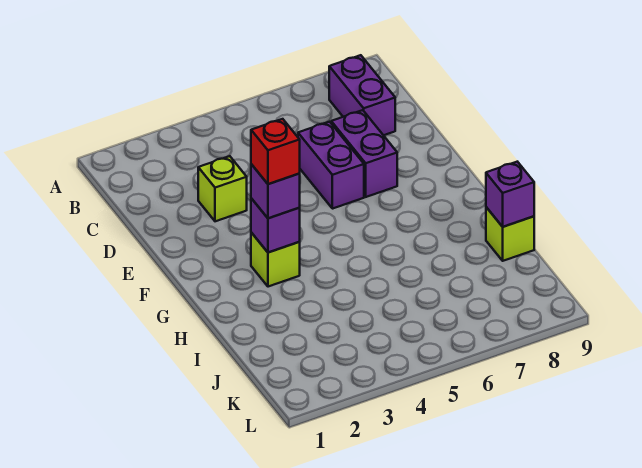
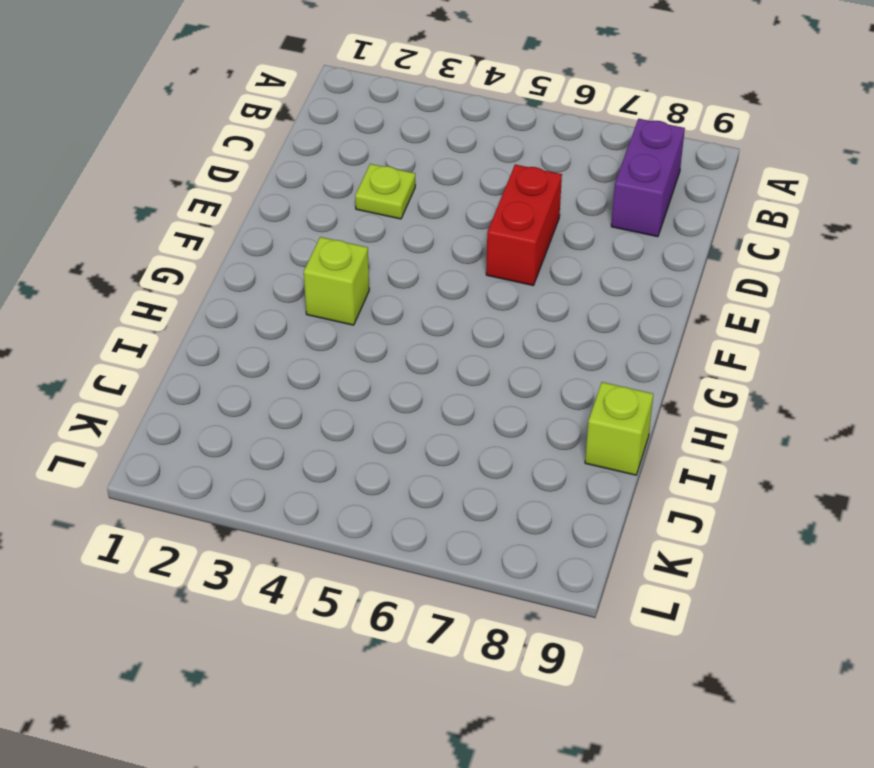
lime 1x1 plate [355,164,415,219] -> lime 1x1 brick [198,156,247,221]
red 1x2 brick [486,165,562,285] -> purple 1x2 brick [298,122,364,209]
none -> purple 1x2 brick [331,110,397,197]
none -> purple 1x1 brick [251,198,300,252]

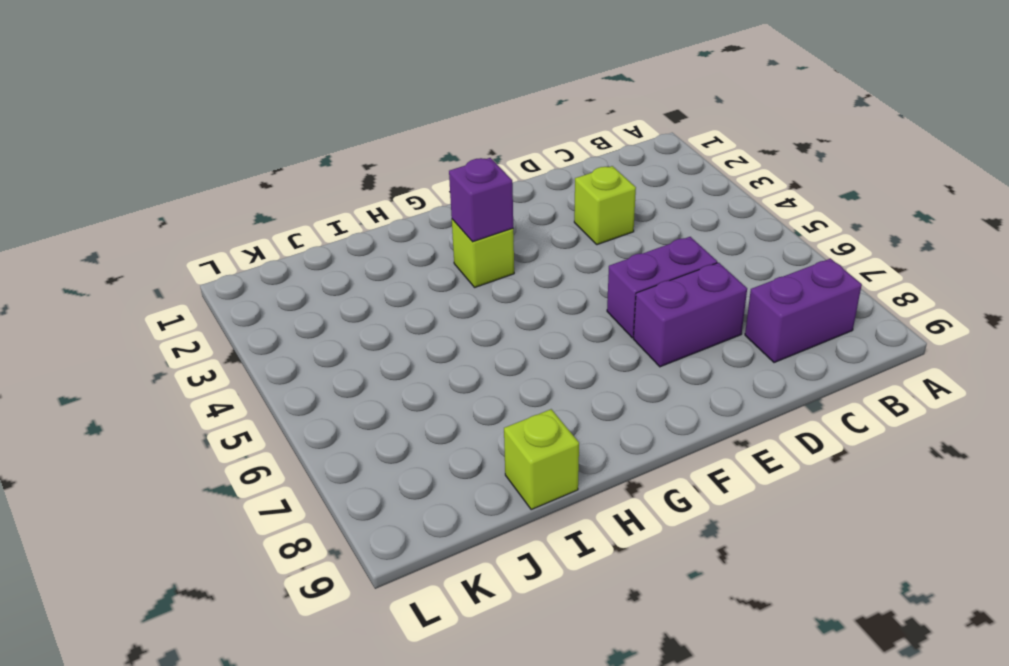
none -> purple 1x1 brick [486,162,534,227]
none -> purple 1x1 brick [251,164,300,218]

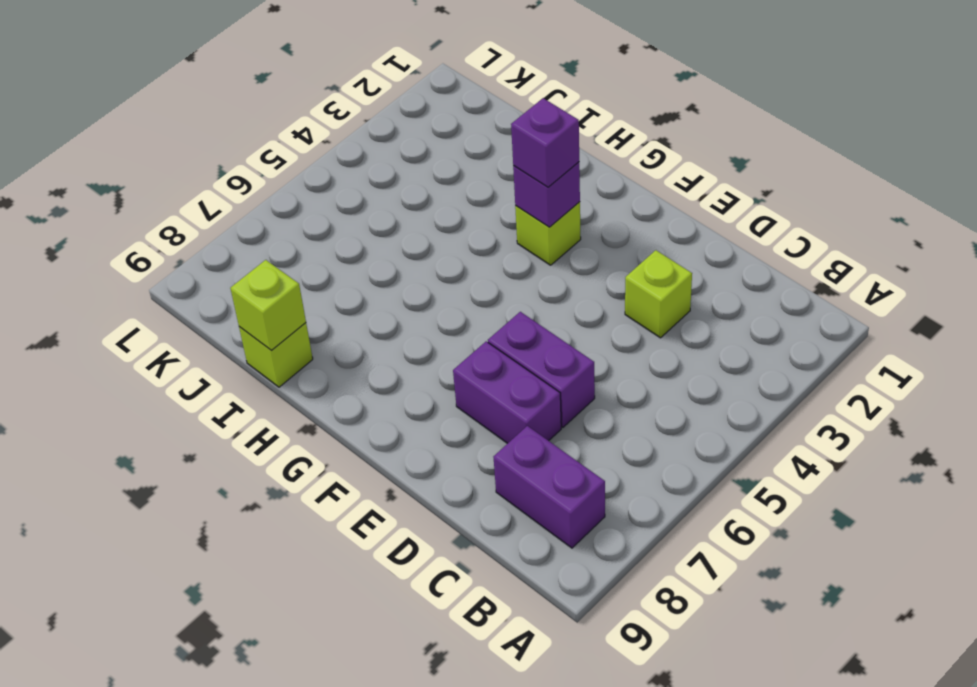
lime 1x1 brick [230,260,306,351] -> purple 1x1 brick [486,162,534,227]
none -> red 1x1 brick [251,119,300,184]

